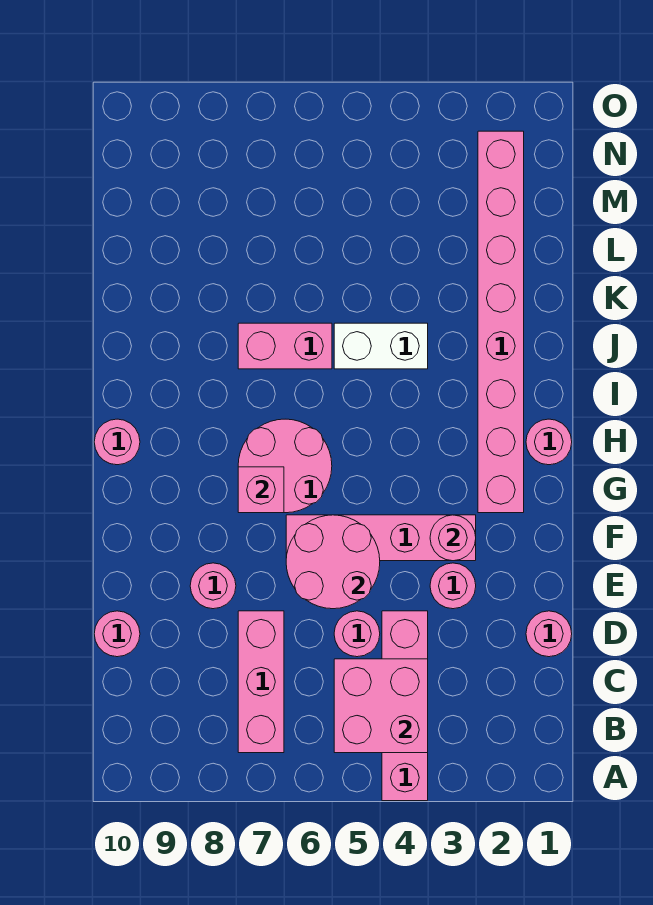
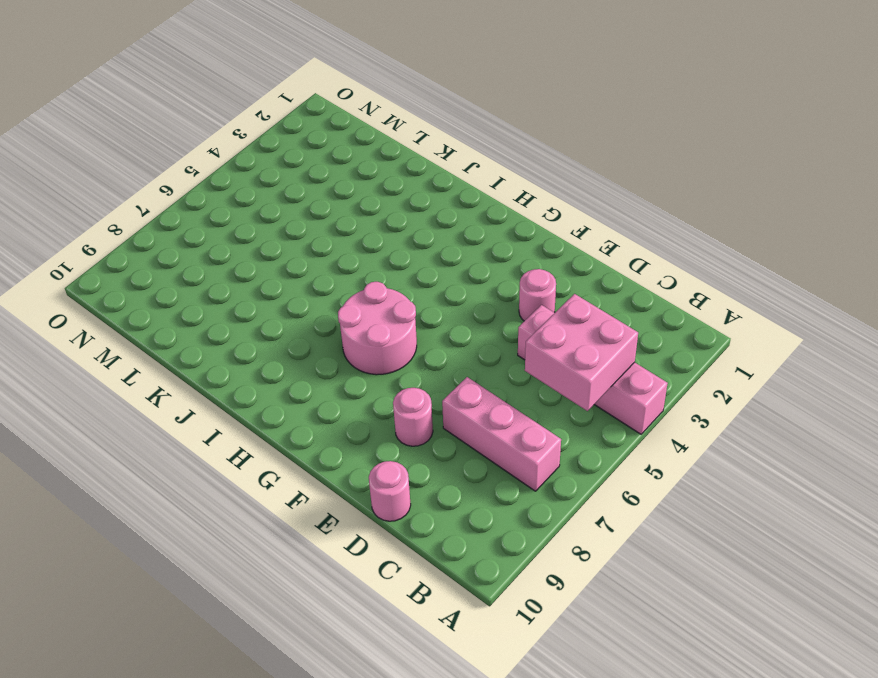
none -> pink 1x1 round brick [526,611,572,657]
none -> pink 1x1 round brick [334,611,380,657]
none -> pink 1x4 brick [286,515,476,561]

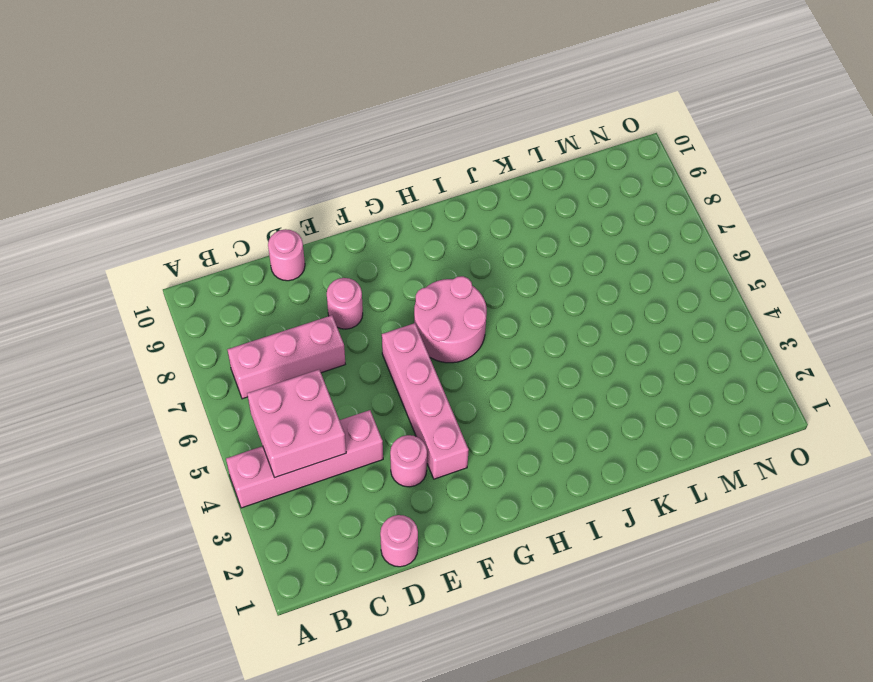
none -> pink 1x1 round brick [334,611,380,657]
none -> pink 1x8 brick [478,131,524,513]
none -> pink 1x1 round brick [526,419,572,465]

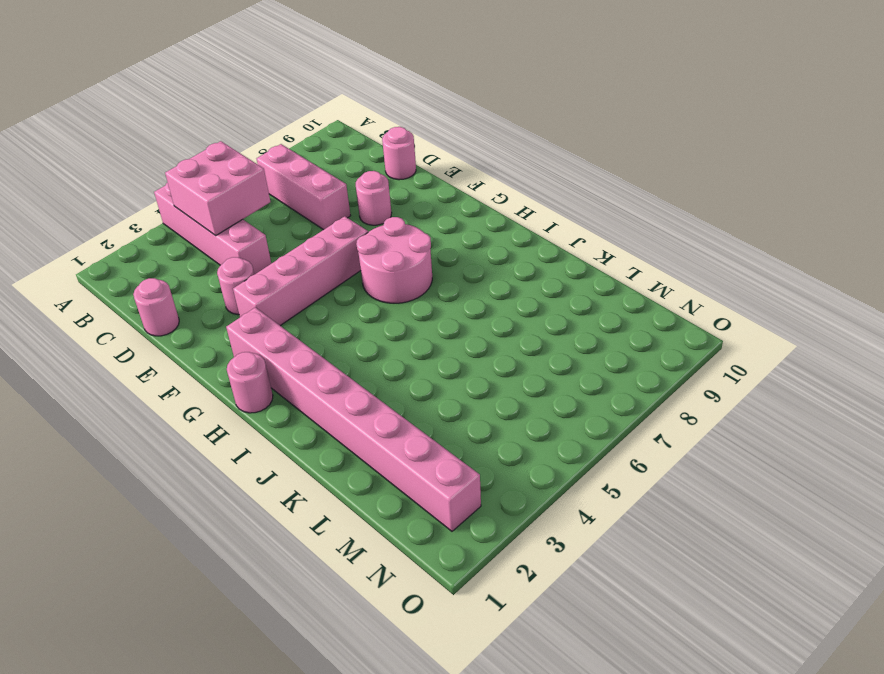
none -> pink 1x1 round brick [334,611,380,657]
none -> pink 1x1 round brick [94,419,140,465]
none -> white 1x2 brick [334,323,428,369]

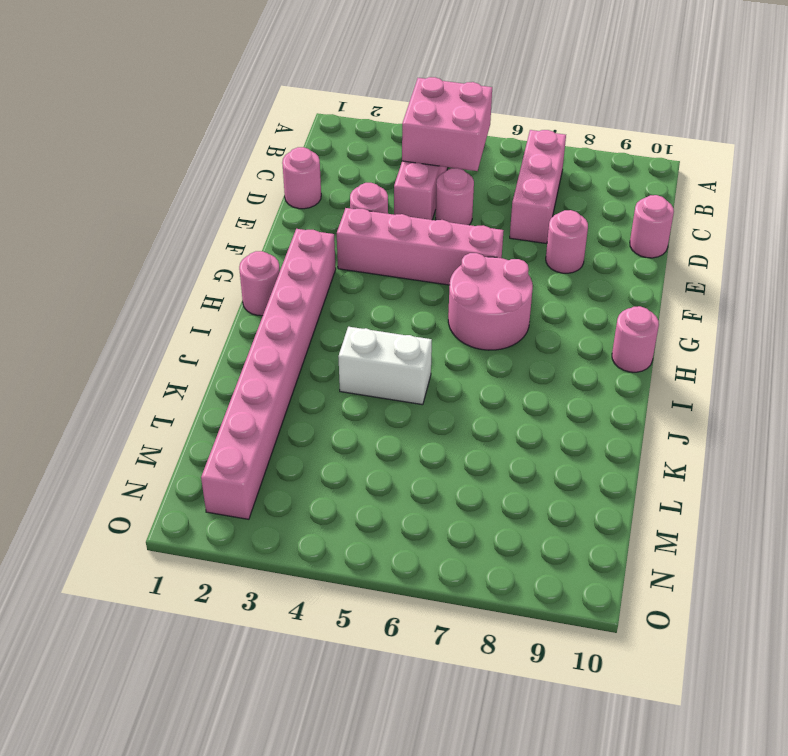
none -> pink 1x2 brick [238,323,332,369]
none -> pink 2x2 round brick [286,515,380,609]
none -> pink 1x1 round brick [430,515,476,561]

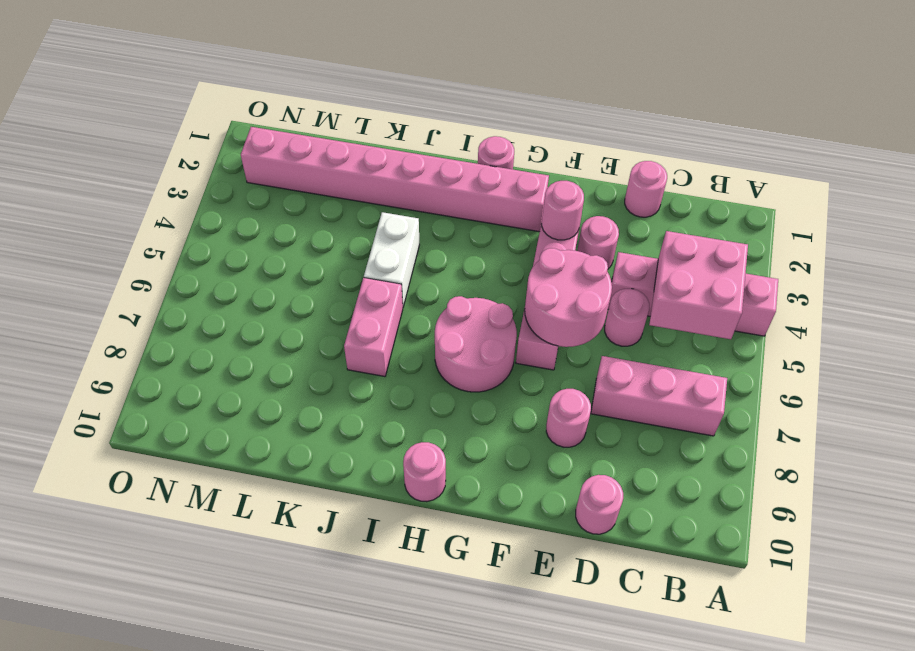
none -> pink 1x1 brick [238,467,284,513]

